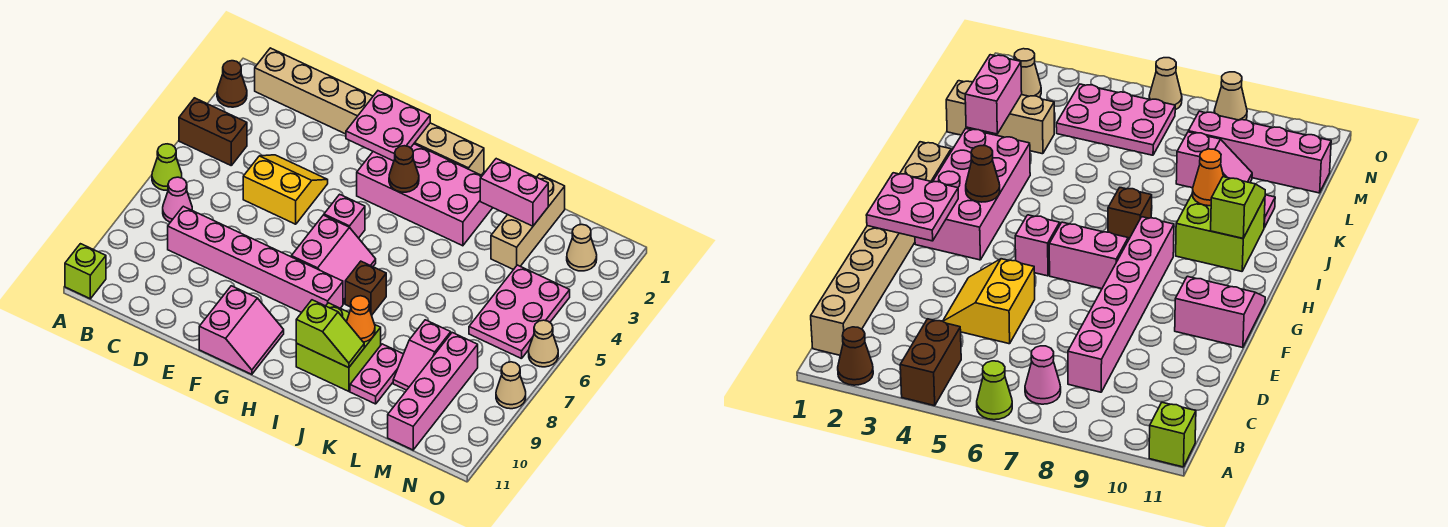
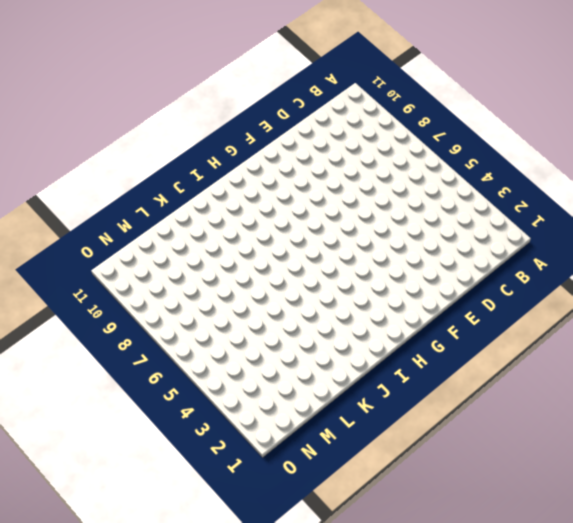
none -> brown 1x1 cone [217,61,247,107]
none -> brown 1x2 brick [179,98,247,165]
none -> lime 1x1 cone [152,144,182,190]

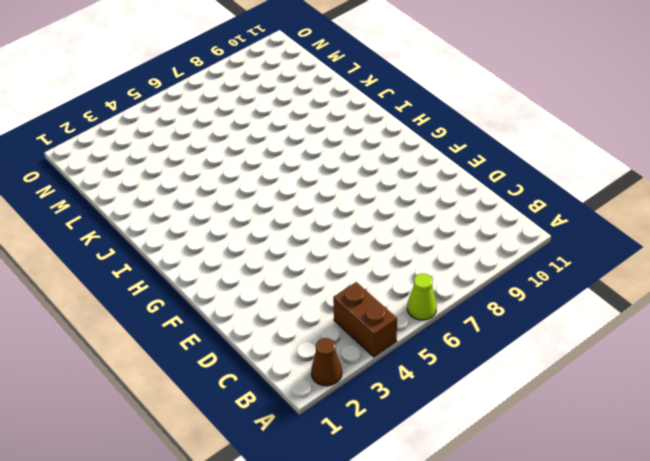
none -> lime 1x1 brick [65,244,106,299]
none -> tan 1x8 brick [255,48,484,175]
none -> pink 1x1 cone [163,177,192,222]

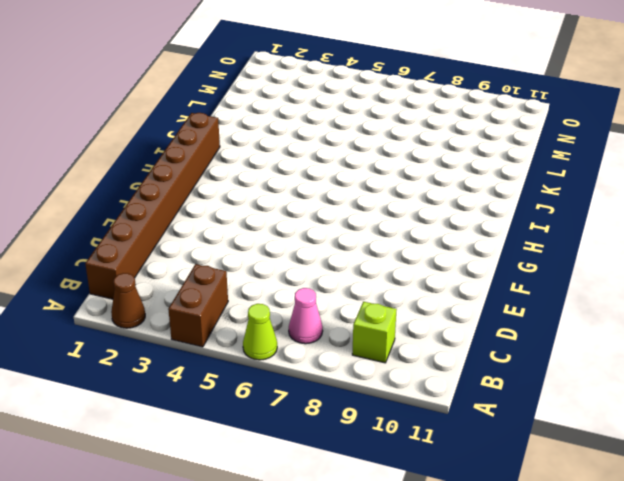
brown 1x8 brick [85,113,220,299] -> tan 1x8 brick [255,48,484,175]
lime 1x1 brick [352,302,397,363] -> lime 1x1 brick moved to [65,244,106,299]
none -> pink 1x6 brick [168,206,343,313]
none -> yellow 2x2 slope [243,155,328,224]
none -> pink 2x2 slope [199,286,284,374]

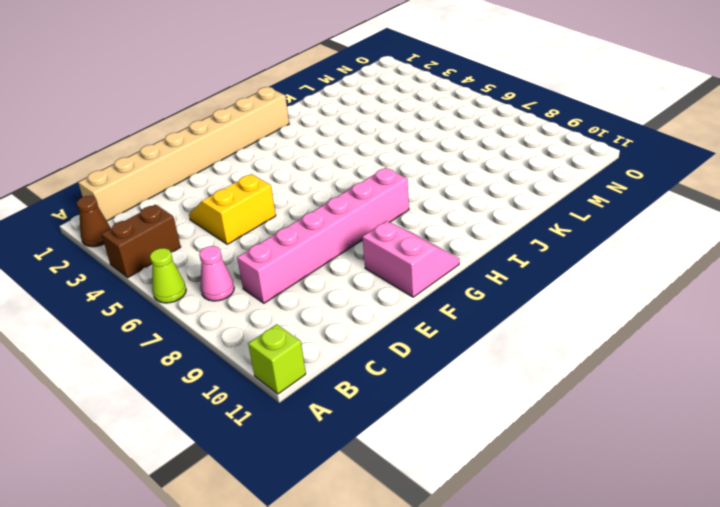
none -> pink 2x4 brick [357,144,493,246]
none -> pink 1x1 brick [324,194,365,238]
none -> pink 2x2 slope [291,215,376,304]

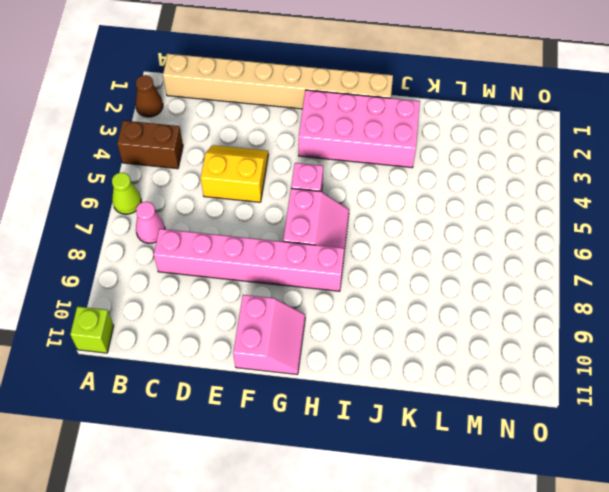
none -> brown 1x1 brick [345,261,386,315]
none -> lime 2x2 brick [296,303,381,391]
none -> pink 1x2 plate [350,344,403,404]

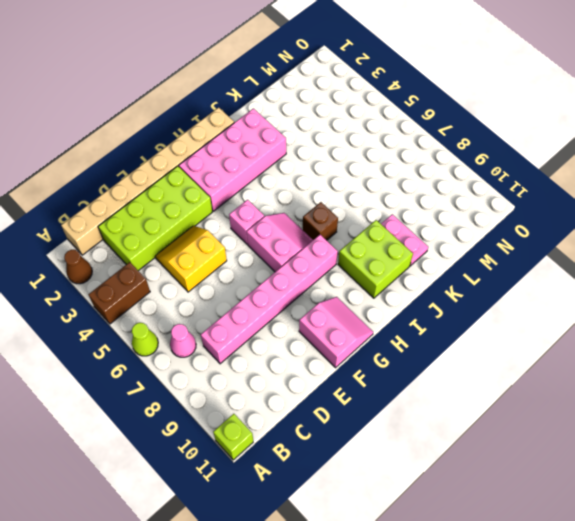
lime 2x4 brick [98,166,212,271] -> none
none -> tan 1x3 brick [491,174,565,270]
none -> pink 1x2 slope [393,320,451,390]
none -> pink 2x3 plate [469,265,570,359]

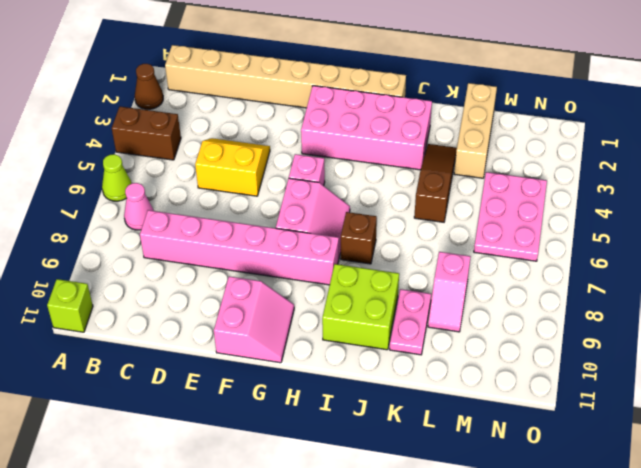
brown 1x3 slope [414,144,457,222] -> none
none -> pink 1x4 brick [388,333,478,450]
none -> tan 1x1 cone [567,225,597,271]
none -> tan 1x1 cone [529,320,558,367]

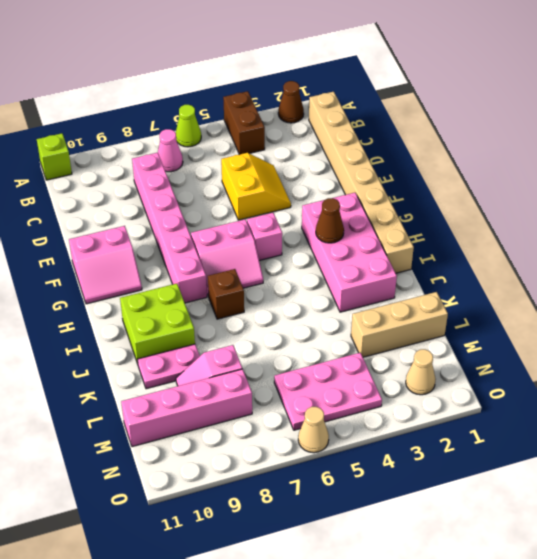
none -> tan 1x1 cone [496,362,526,409]
none -> pink 2x2 plate [346,91,430,161]
none -> lime 1x2 slope [296,300,364,368]

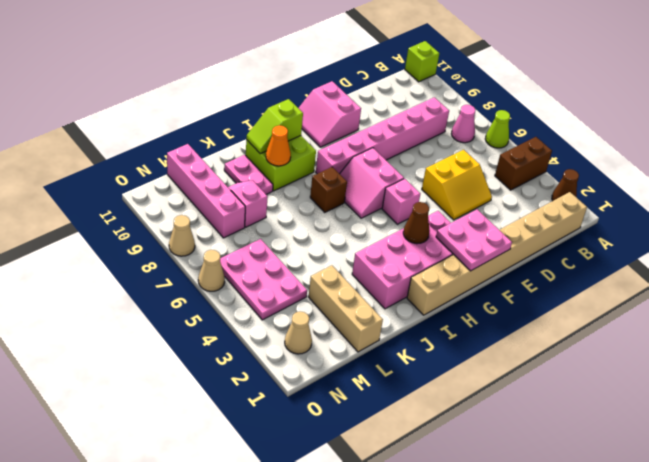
none -> pink 1x2 brick [480,159,548,226]

